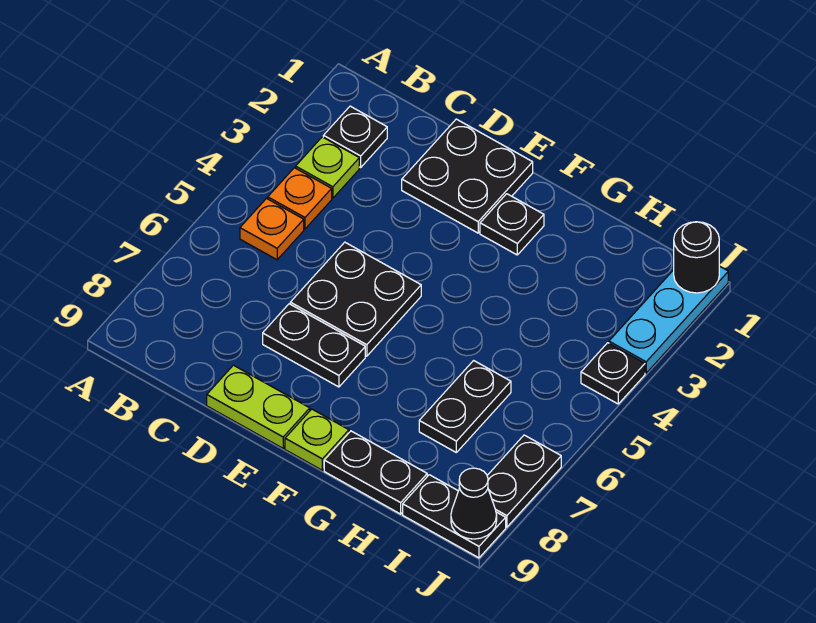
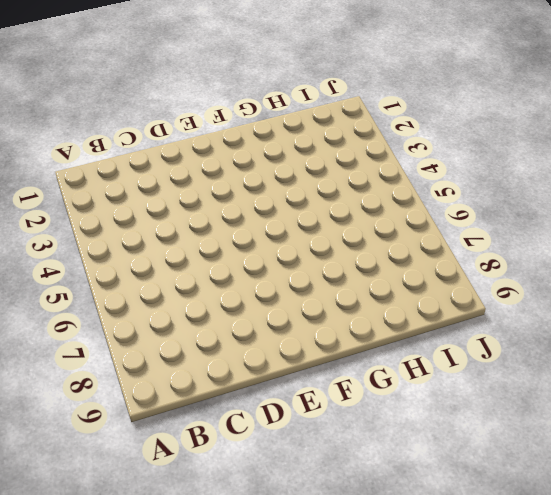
none -> black 1x1 plate [323,106,387,167]
none -> lime 1x1 plate [296,137,359,198]
none -> orange 1x1 plate [268,168,332,229]

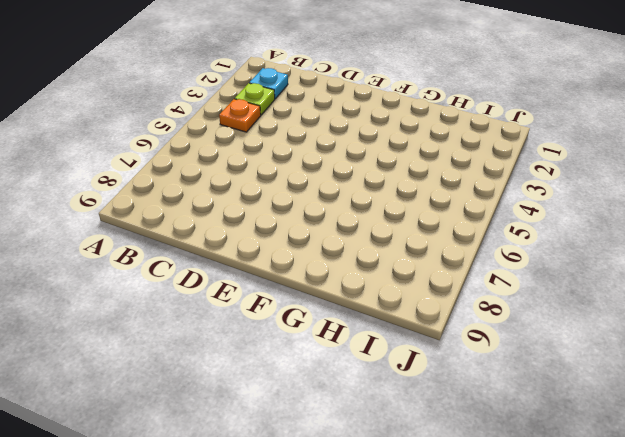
cyan 1x1 plate [249,68,288,99] -> black 1x1 plate [323,106,387,167]
none -> orange 1x1 plate [240,199,304,260]
none -> black 2x2 plate [402,119,533,233]
none -> black 2x2 plate [290,242,421,356]

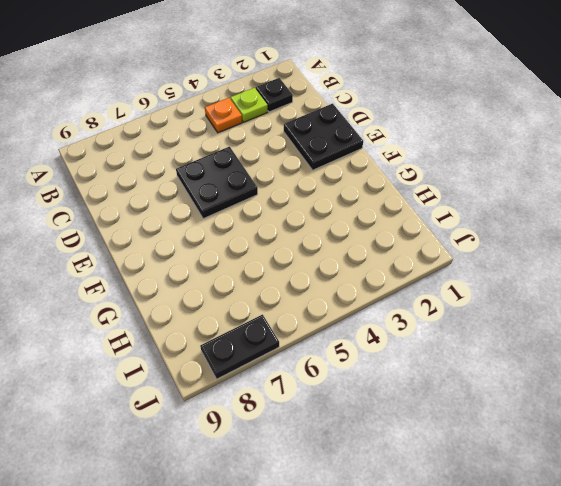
none -> orange 1x1 plate [240,199,304,260]
none -> black 1x2 plate [263,304,365,387]
none -> lime 1x2 plate [207,365,310,448]

